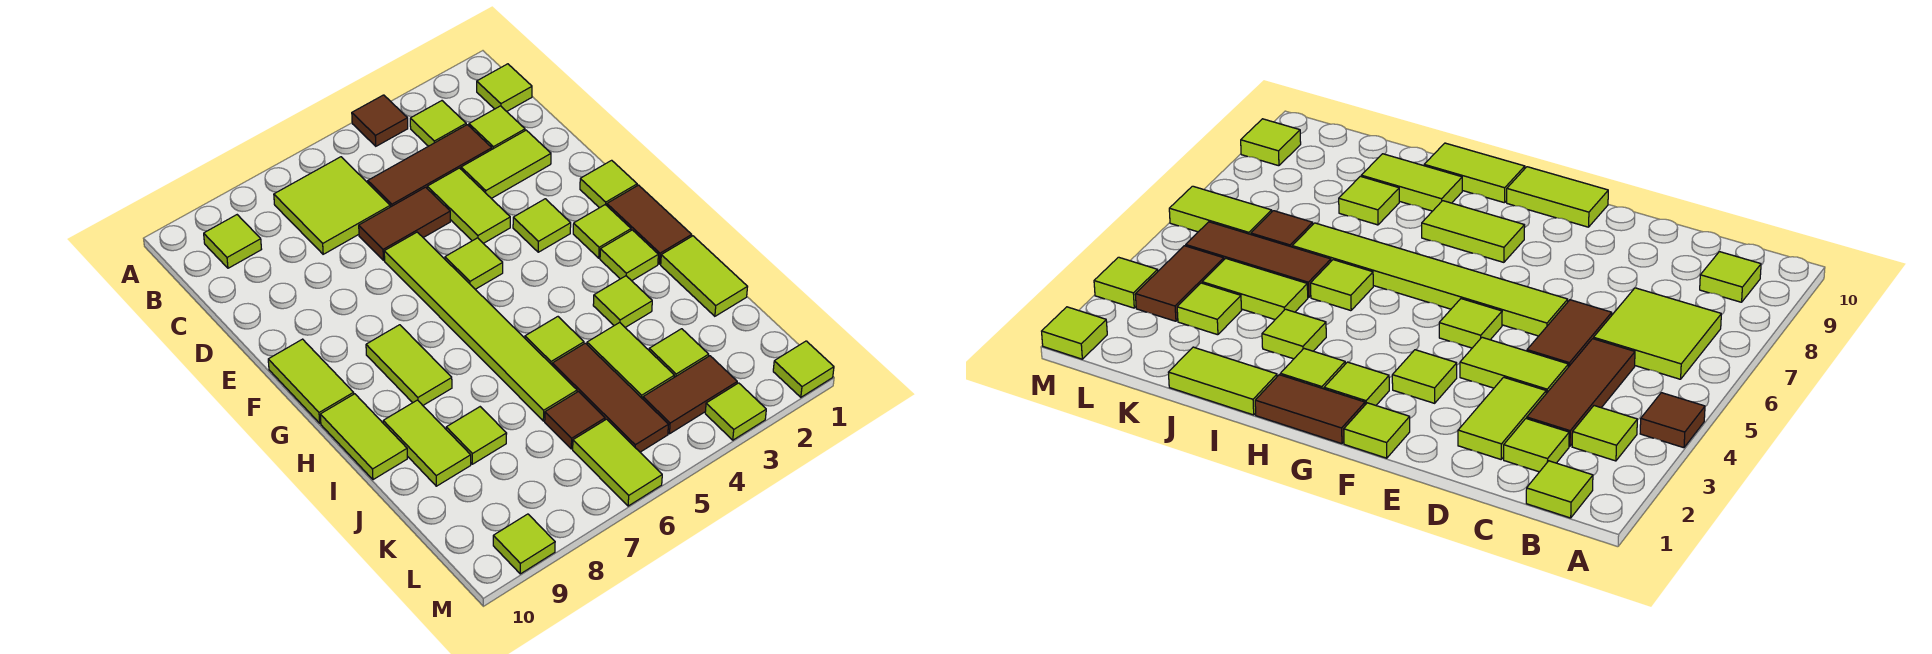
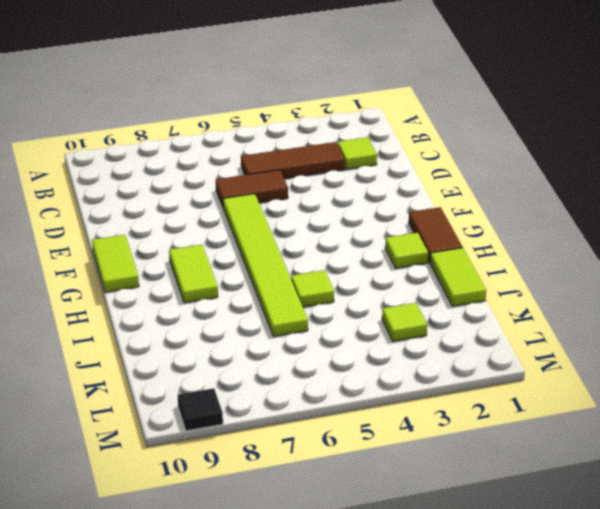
black 1x1 tile [178,388,223,431] -> lime 1x1 tile [493,514,555,574]
none -> brown 1x1 tile [352,95,408,146]
none -> lime 1x1 tile [477,64,532,111]
none -> lime 1x1 tile [410,101,466,146]
none -> lime 2x2 tile [274,157,390,254]

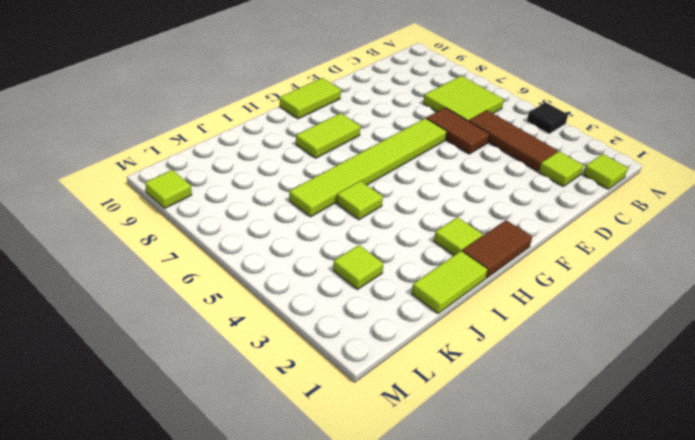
black 1x1 tile [527,102,568,134] -> brown 1x1 tile [352,95,408,146]
none -> lime 1x1 tile [410,101,466,146]
none -> lime 1x1 tile [204,215,262,268]
none -> lime 1x2 tile [461,130,551,199]
none -> lime 1x2 tile [427,168,510,243]

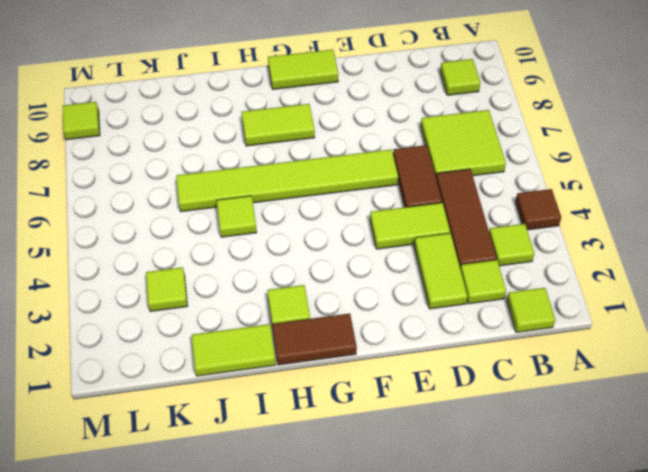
none -> lime 1x1 tile [580,160,637,208]
none -> lime 1x1 tile [513,199,571,252]
none -> lime 1x1 tile [445,238,503,289]
none -> lime 1x1 tile [573,205,631,258]

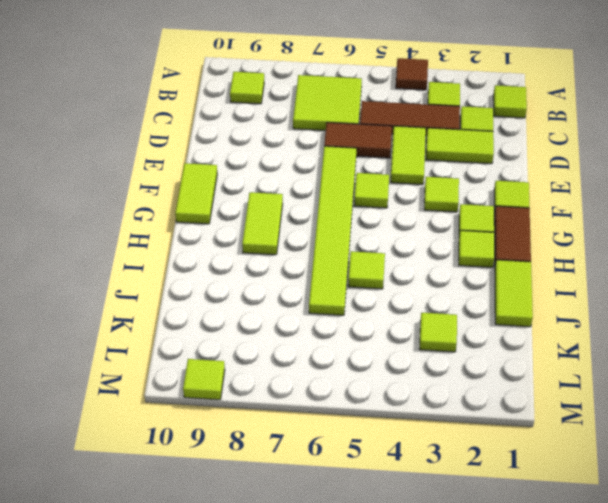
none -> lime 1x2 tile [320,394,407,480]
none -> lime 1x1 tile [593,276,652,327]
none -> lime 1x2 tile [383,400,471,486]
none -> lime 1x2 tile [587,323,674,399]

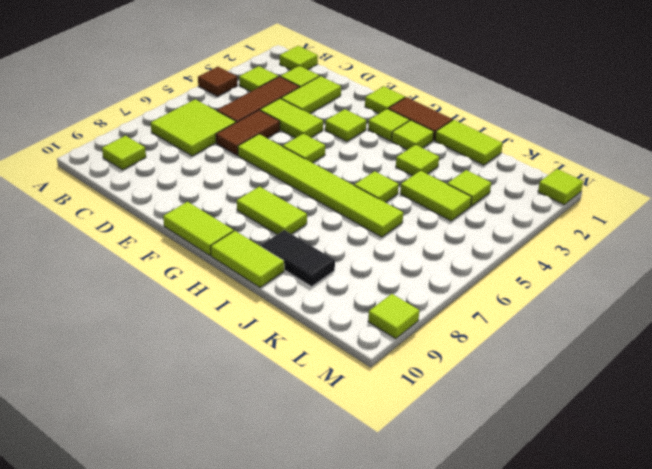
black 1x2 tile [261,230,335,287] -> lime 1x2 tile [383,400,471,486]
none -> brown 1x3 tile [552,343,668,452]
none -> lime 1x1 tile [446,407,507,464]
none -> brown 1x1 tile [545,392,605,449]
none -> brown 1x2 tile [643,356,737,434]

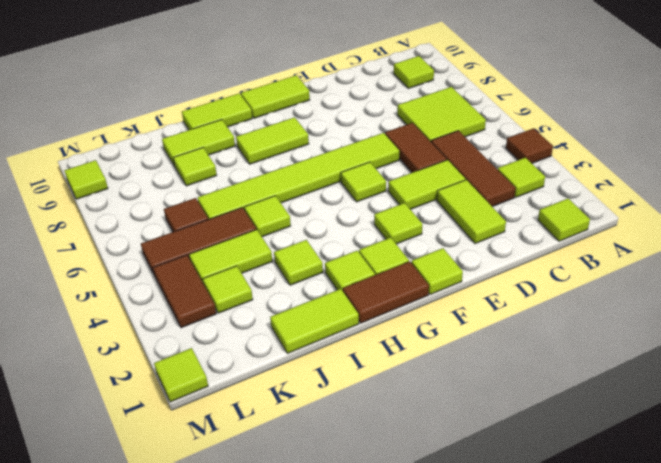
none -> lime 1x1 tile [469,106,525,149]
none -> lime 1x2 tile [573,419,662,506]
none -> lime 1x1 tile [705,383,766,440]

